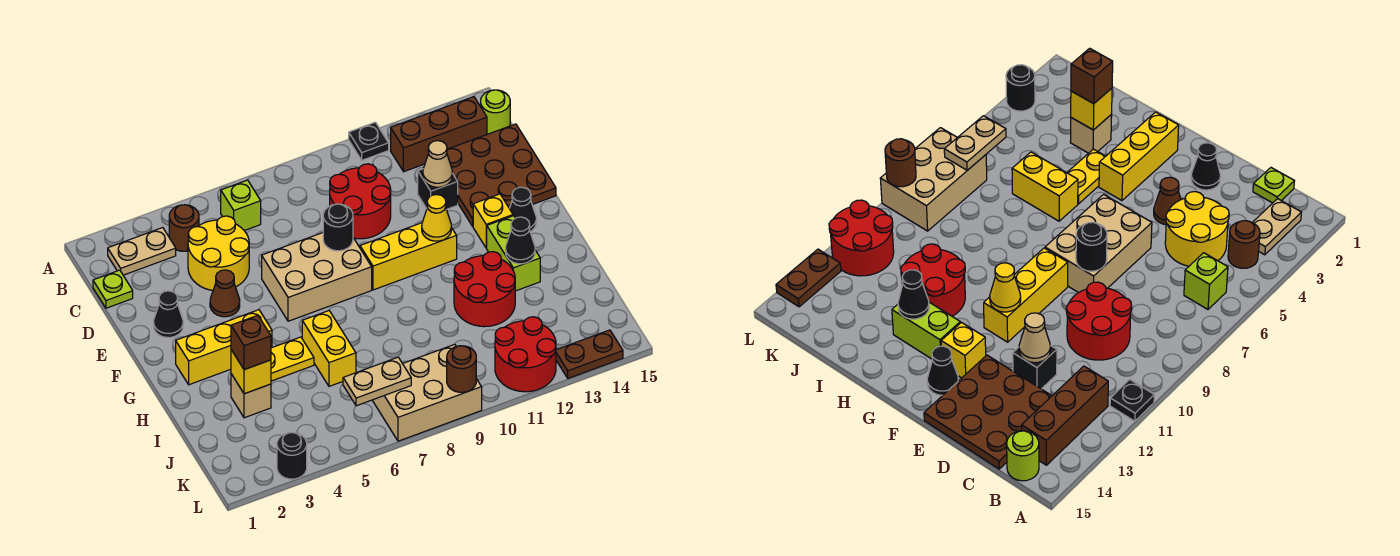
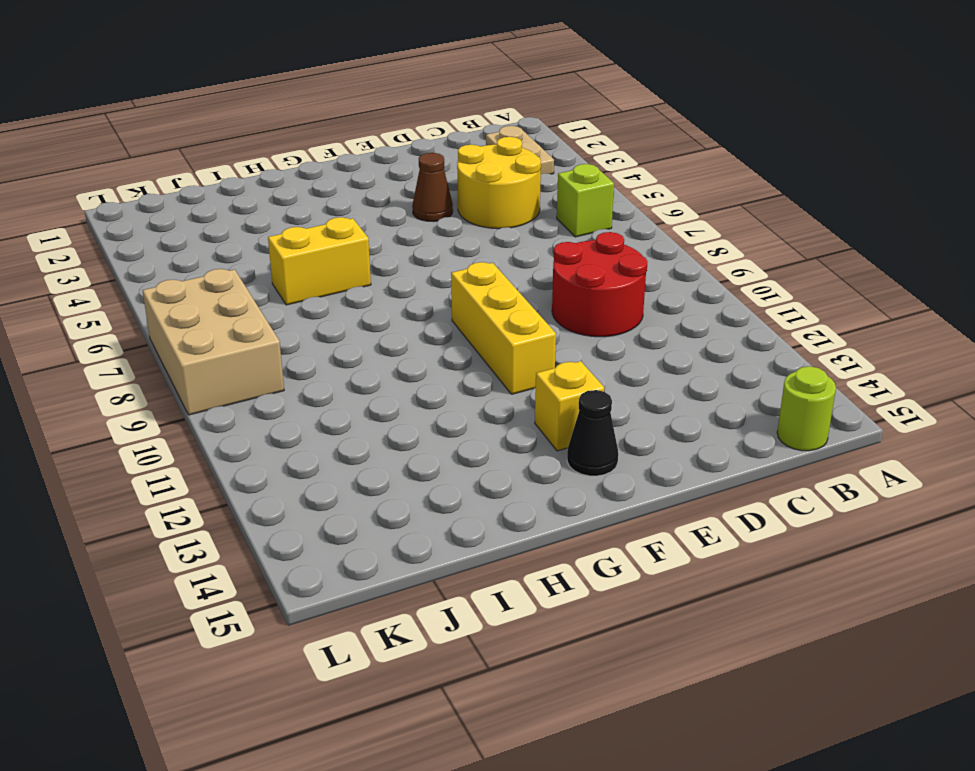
none -> black 1x1 plate [349,122,389,160]
none -> brown 1x1 round brick [169,205,199,251]
none -> brown 1x3 brick [391,97,487,172]
none -> lime 1x1 plate [93,270,133,308]

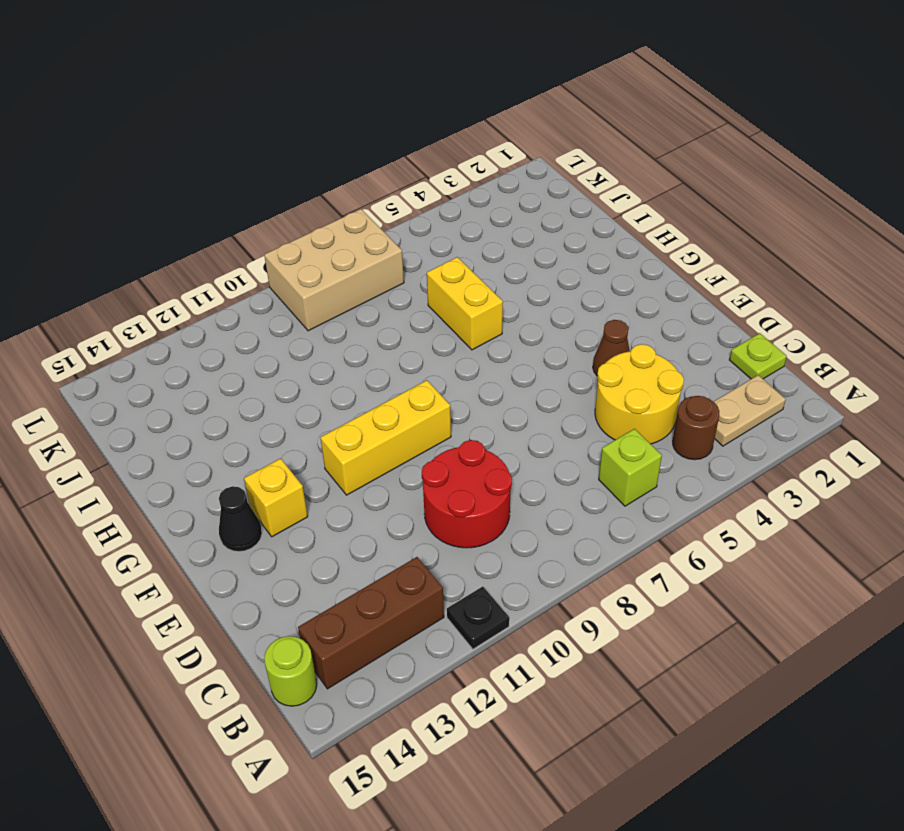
none -> brown 3x3 plate [447,124,556,226]
none -> black 1x1 brick [418,169,458,209]
none -> black 1x1 cone [154,291,183,338]
none -> tan 2x3 brick [262,233,372,321]

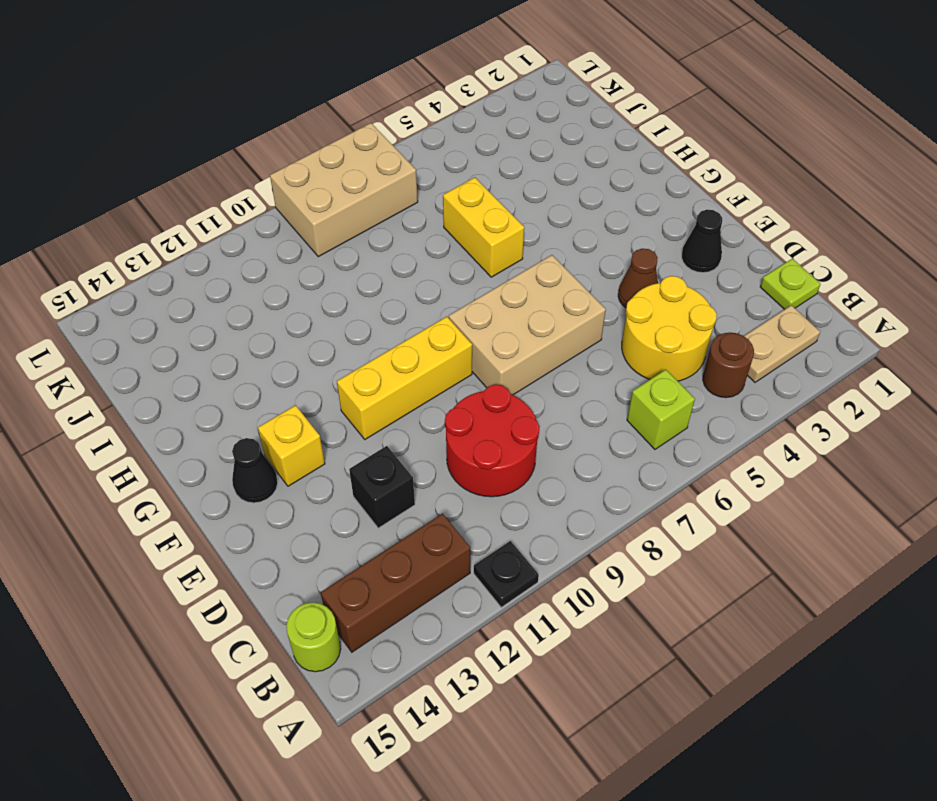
none -> brown 3x3 plate [447,124,556,226]
none -> yellow 1x3 brick [176,310,272,385]
none -> lime 1x2 brick [487,216,540,291]
none -> yellow 1x2 plate [271,337,314,381]

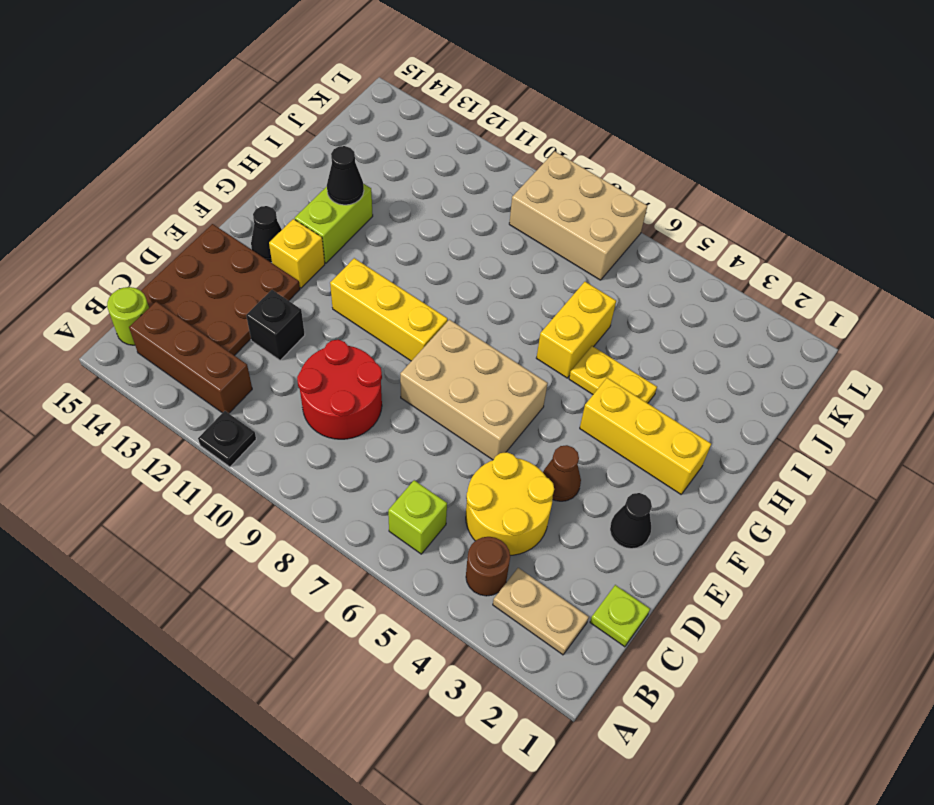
none -> red 2x2 round brick [454,252,515,327]
none -> tan 1x1 brick [231,374,271,418]
none -> red 2x2 round brick [495,317,556,392]
none -> black 1x1 round brick [277,433,307,479]

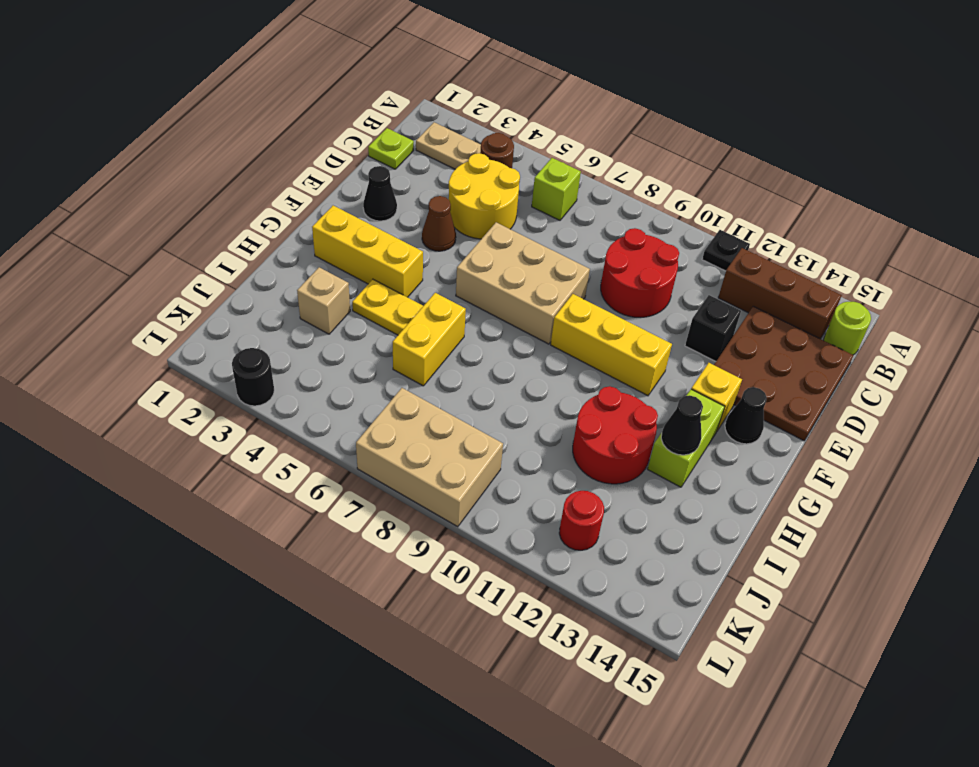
red 1x1 round brick [559,491,604,550] -> red 2x2 round brick [495,317,556,392]
none -> brown 1x2 plate [556,330,623,378]
none -> tan 1x1 cone [423,141,452,187]
none -> black 1x1 round brick [323,204,353,251]
none -> yellow 1x1 cone [422,195,451,241]

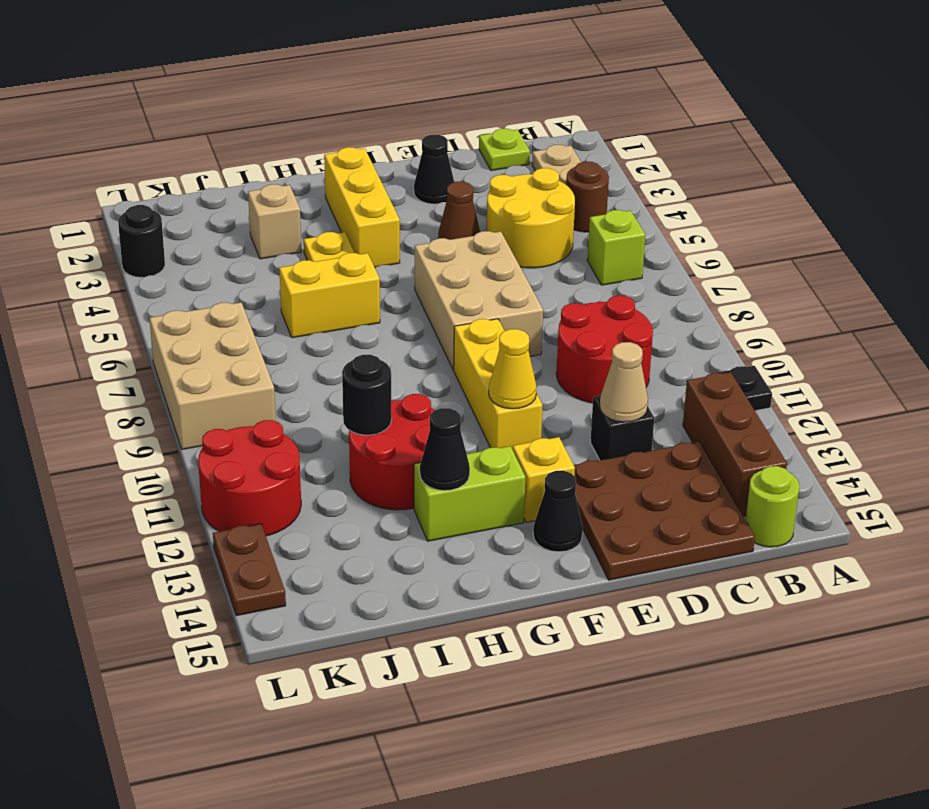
black 1x1 round brick [342,355,392,435] -> black 1x1 round brick moved to [323,204,353,251]
none -> yellow 1x1 brick [231,350,271,394]
none -> tan 1x2 plate [343,357,411,406]
none -> brown 1x1 round brick [447,346,476,392]
none -> brown 1x1 brick [231,315,271,370]

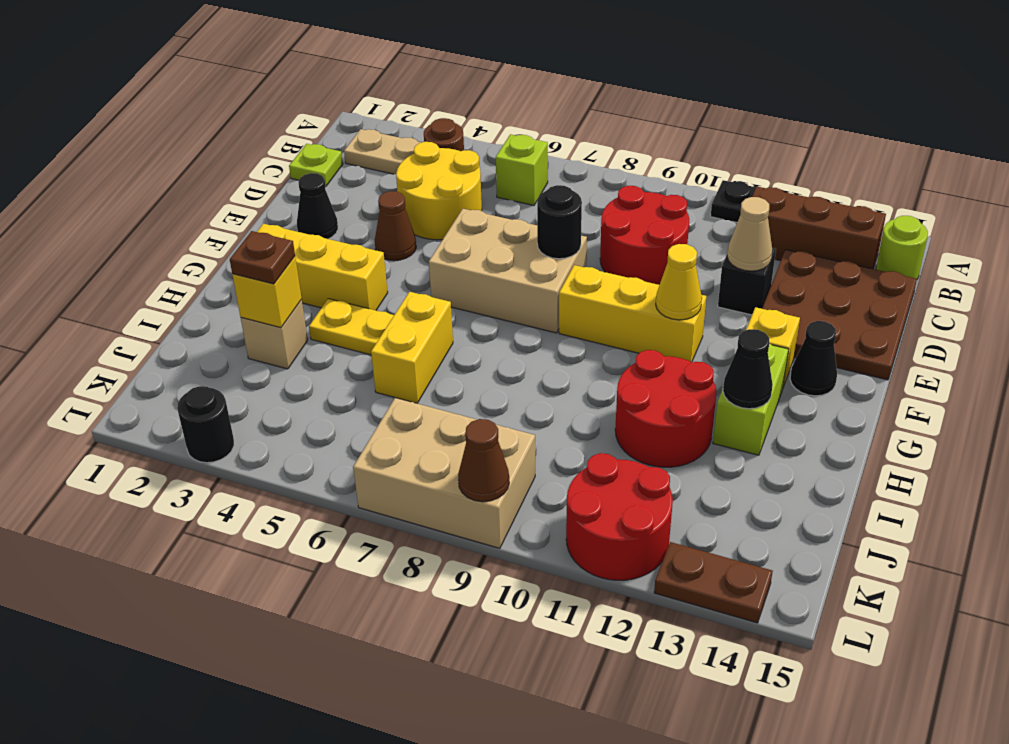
brown 1x1 plate [230,231,295,284] -> brown 1x1 brick [231,315,271,370]
brown 1x1 cone [458,419,509,502] -> brown 1x1 round brick [447,346,476,392]
none -> tan 1x2 plate [343,357,411,406]

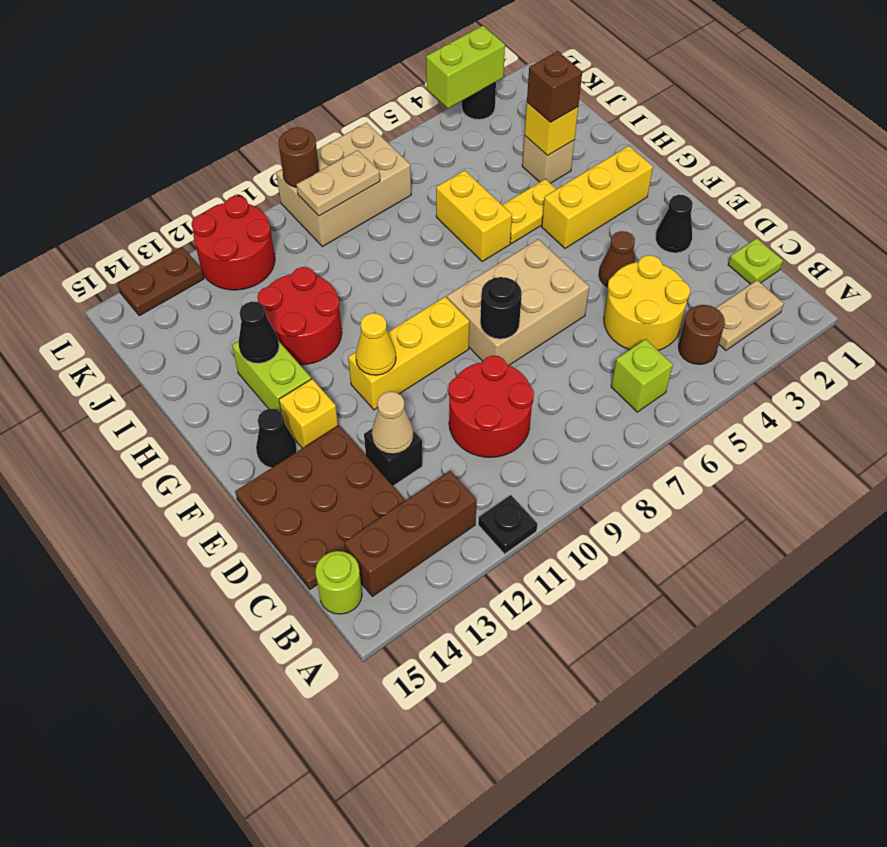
tan 1x2 plate [296,150,380,216] -> tan 1x2 plate moved to [343,357,411,406]
lime 1x2 brick [426,26,505,108] -> none

